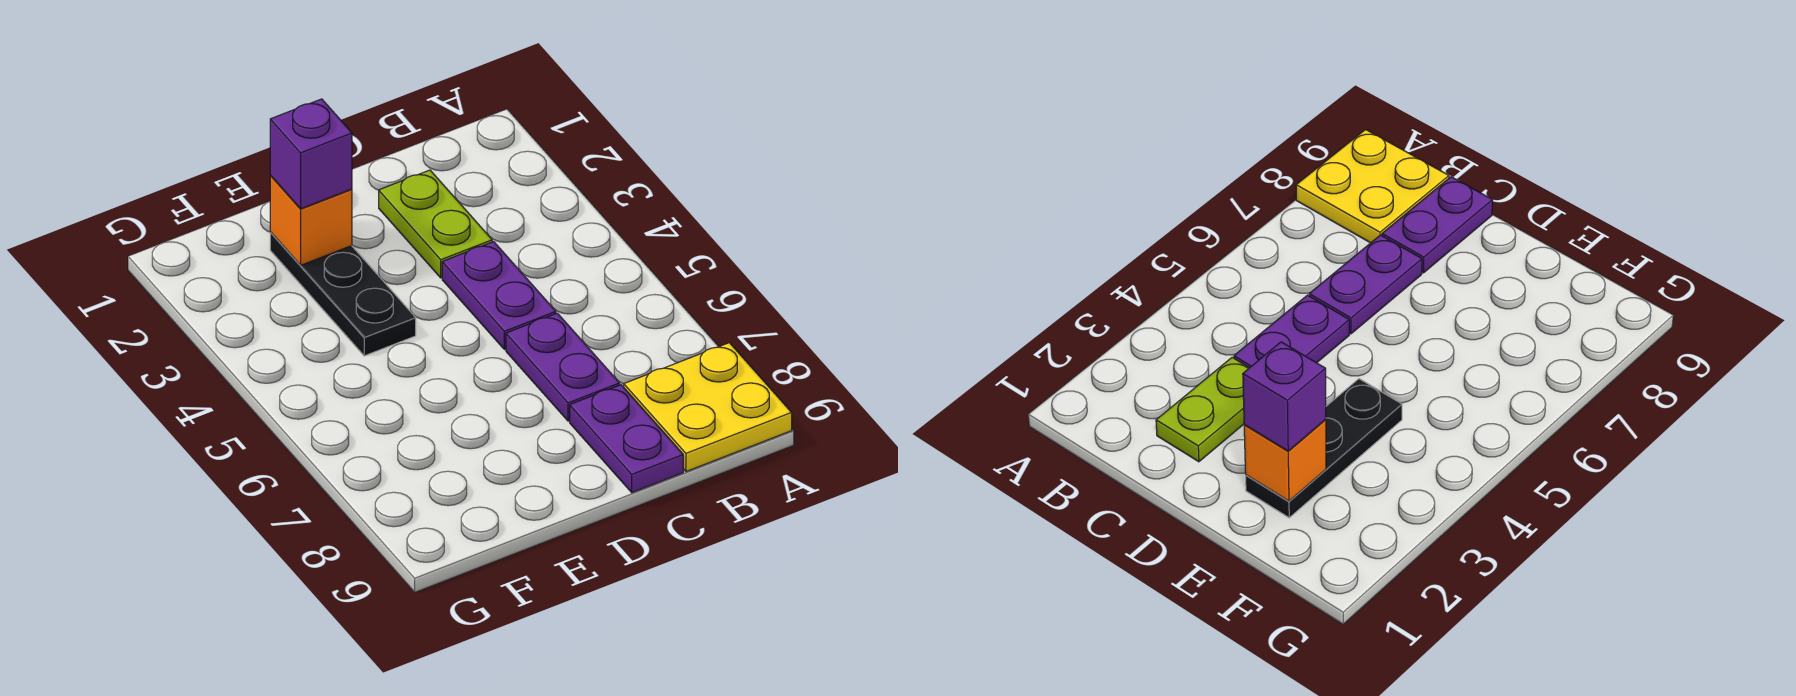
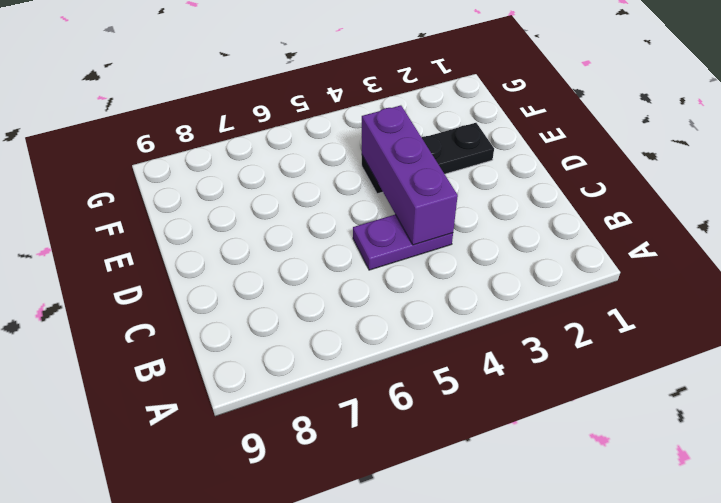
purple 1x3 brick [362,105,458,245] -> none
none -> yellow 2x2 plate [624,343,792,472]
none -> lime 1x2 plate [379,170,492,278]

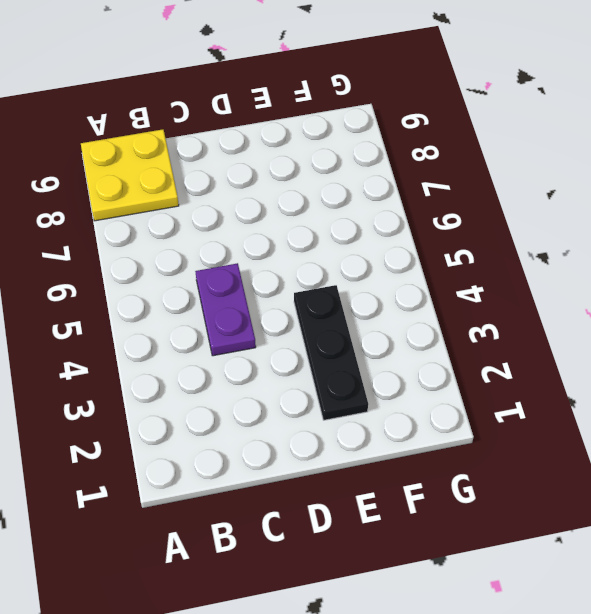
none -> lime 1x2 plate [379,170,492,278]
none -> purple 1x2 plate [506,313,620,421]

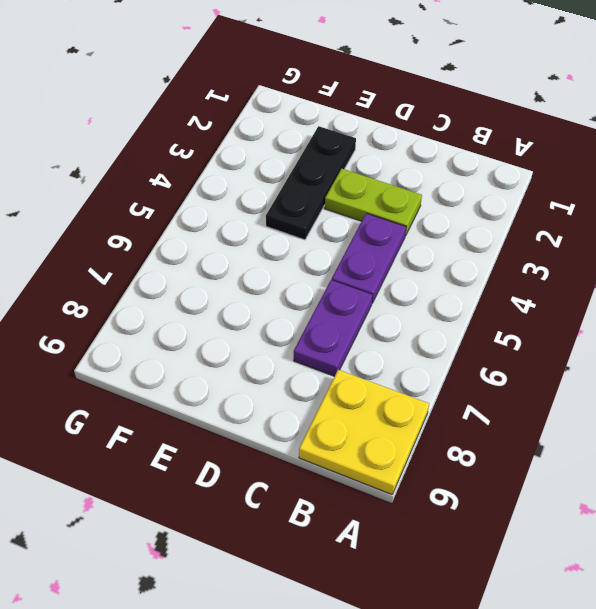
lime 1x2 plate [325,169,422,236] -> lime 1x2 plate turned to [379,170,492,278]
none -> purple 1x2 plate [570,385,683,493]
none -> orange 1x1 brick [270,176,352,265]

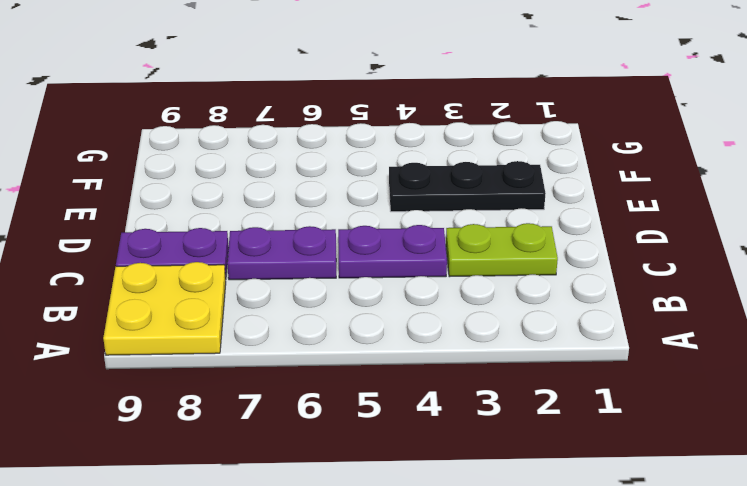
none -> orange 1x1 brick [270,176,352,265]
none -> purple 1x1 brick [270,99,352,209]

